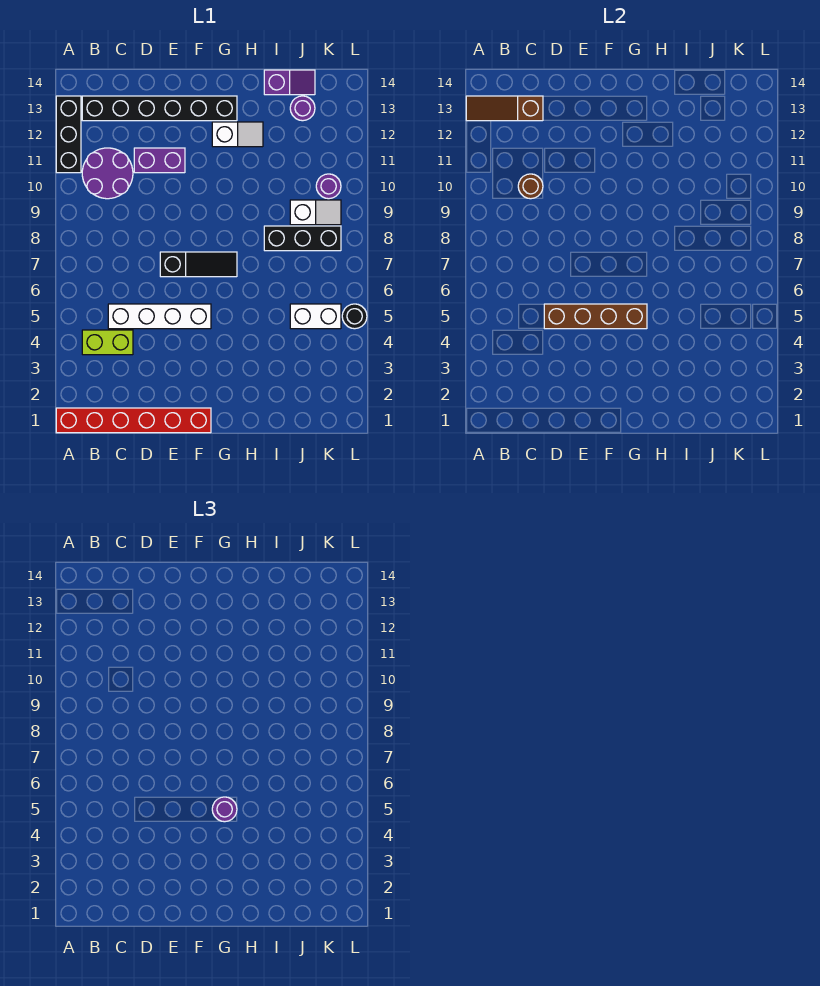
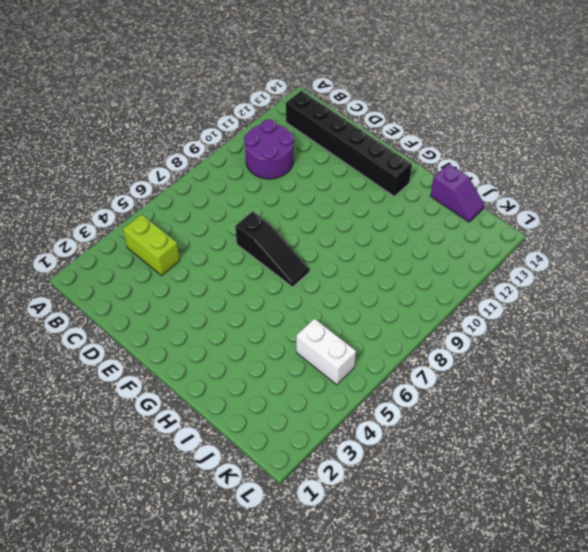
none -> red 1x6 brick [56,408,211,433]
none -> black 1x3 brick [56,96,81,173]
none -> white 1x4 brick [108,304,211,329]

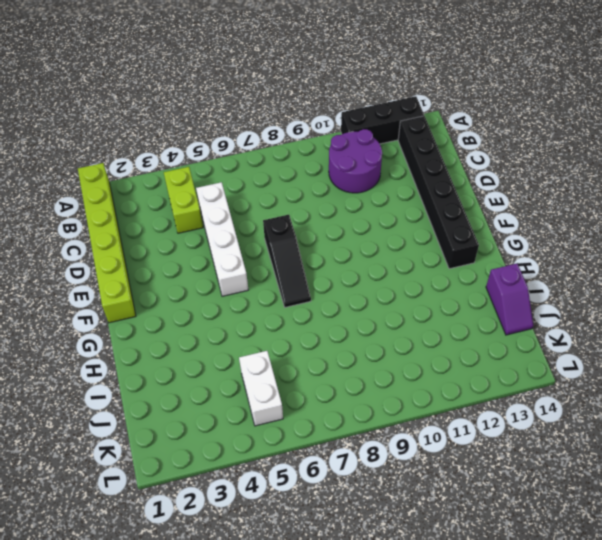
lime 1x6 brick [78,163,136,323] -> red 1x6 brick [56,408,211,433]
none -> purple 1x2 brick [134,148,185,173]
none -> white 1x2 slope [212,122,263,147]
none -> black 1x3 brick [264,226,341,251]

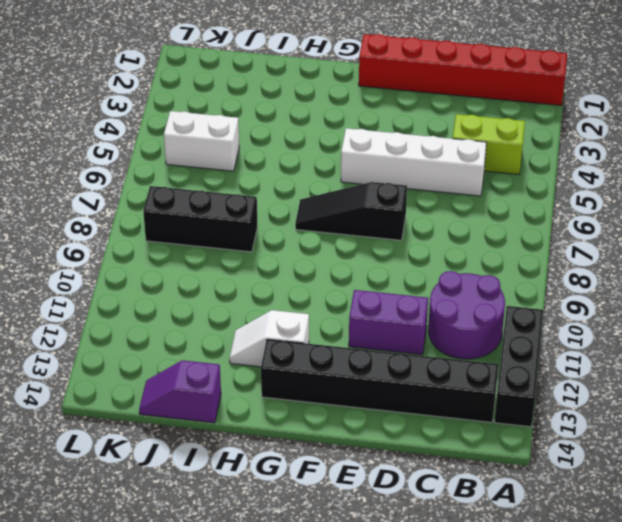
none -> white 1x2 slope [290,200,341,225]
none -> purple 1x1 round brick [290,96,315,121]
none -> purple 1x1 round brick [316,174,341,199]

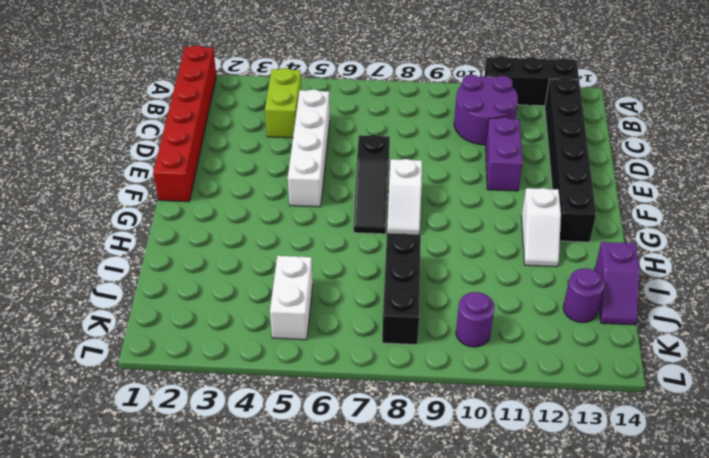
white 1x2 slope [387,159,422,235] -> white 1x2 slope moved to [290,200,341,225]
none -> black 1x1 round brick [342,304,367,329]
none -> brown 1x3 slope [466,96,543,121]
none -> brown 1x1 round brick [518,174,543,199]

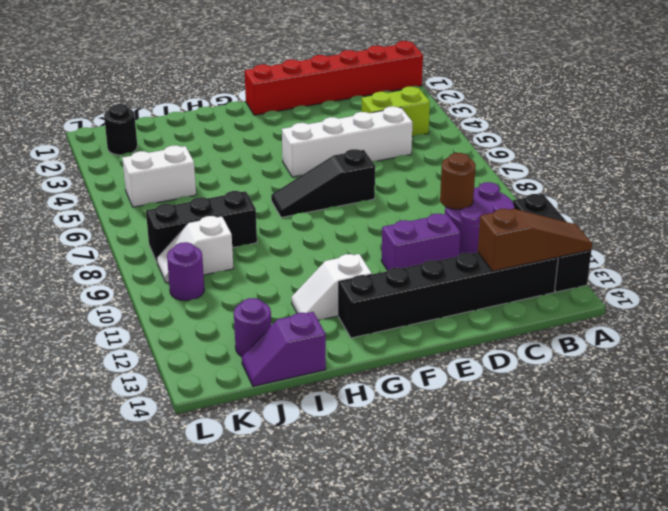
black 1x1 round brick [104,104,137,155] -> black 1x1 round brick moved to [342,304,367,329]
none -> brown 1x4 brick [544,304,647,329]
none -> purple 1x1 round brick [212,797,237,822]

